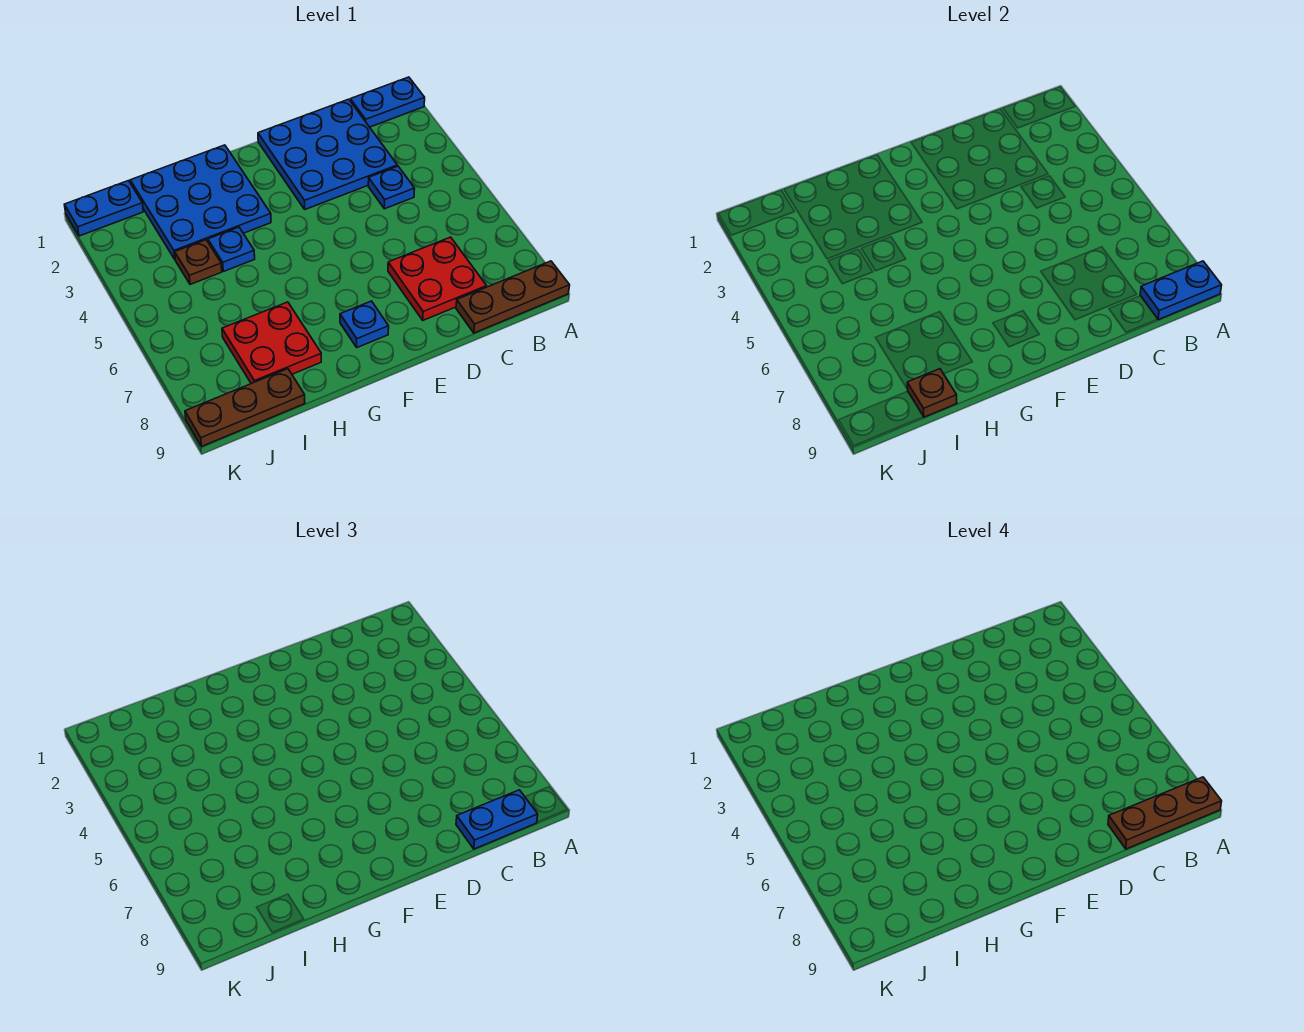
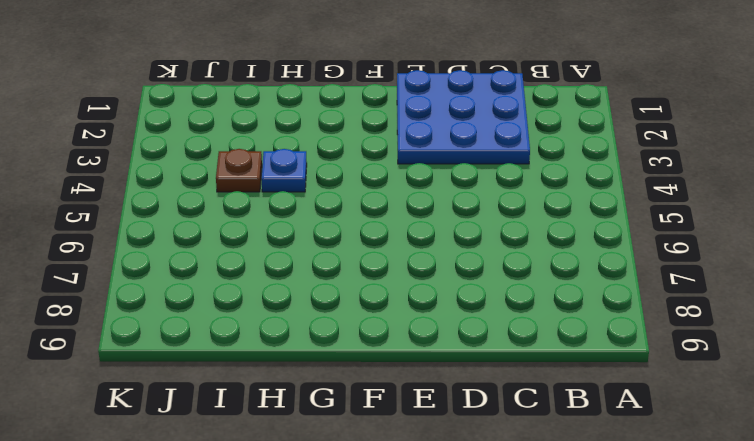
none -> blue 1x2 plate [350,77,425,127]
none -> brown 1x3 plate [456,261,570,333]
none -> blue 1x1 plate [368,166,415,209]

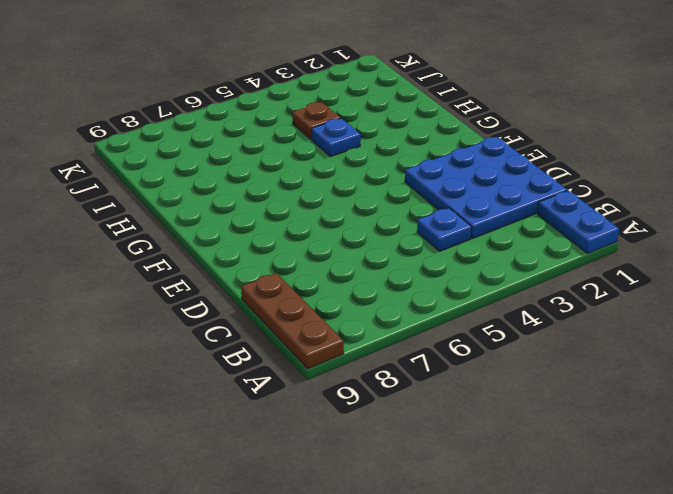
none -> red 2x2 plate [388,237,487,320]
none -> blue 1x1 plate [340,301,389,347]
none -> blue 3x3 plate [130,145,271,259]

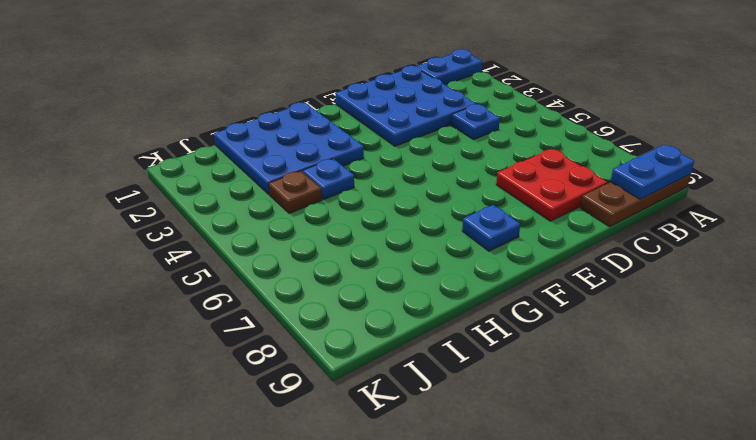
none -> red 2x2 plate [222,302,321,384]
none -> brown 1x3 plate [185,369,305,446]
none -> blue 1x2 plate [64,181,143,236]

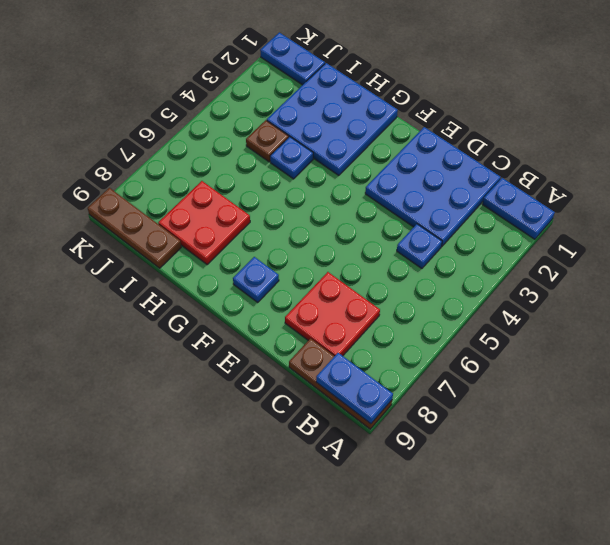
none -> brown 1x1 plate [907,369,957,417]
none -> blue 1x2 plate [456,790,538,849]
none -> brown 1x3 plate [1108,777,1222,849]

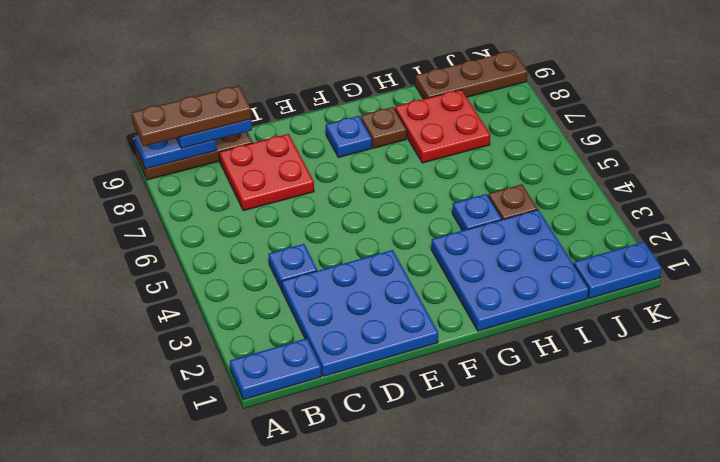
brown 1x1 plate [361,107,407,148] -> brown 1x1 plate moved to [907,369,957,417]

